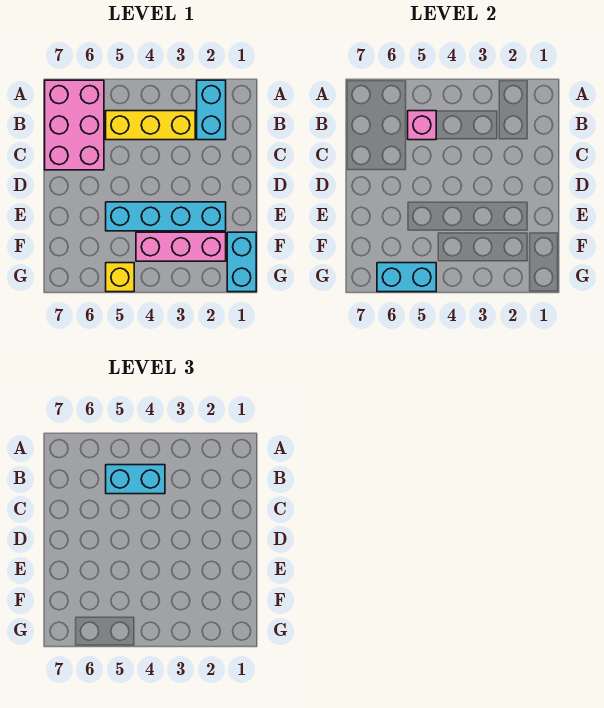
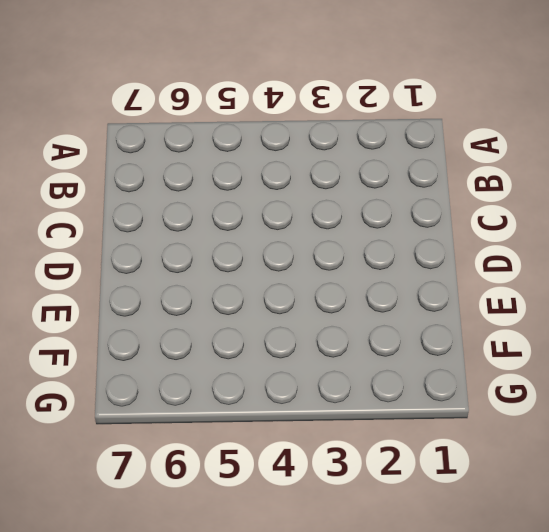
none -> cyan 1x2 brick [197,80,226,140]
none -> pink 2x3 brick [45,80,104,170]

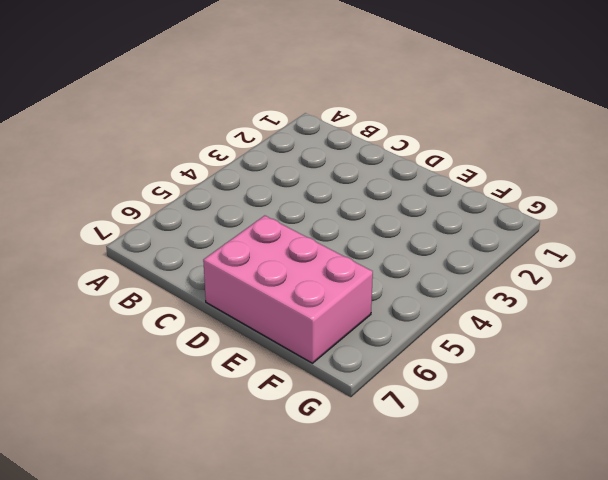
pink 2x3 brick [203,216,373,363] -> pink 2x3 brick moved to [45,80,104,170]
none -> cyan 1x2 brick [197,80,226,140]
none -> yellow 1x3 brick [106,111,195,140]

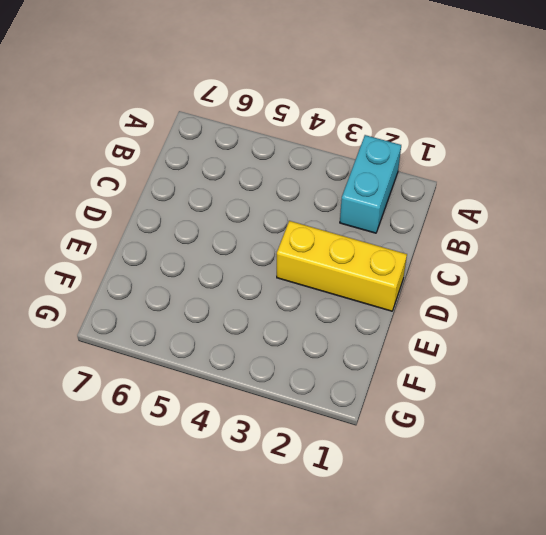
yellow 1x3 brick [277,221,407,311] -> yellow 1x3 brick moved to [106,111,195,140]
none -> pink 2x3 brick [45,80,104,170]
none -> cyan 1x4 brick [106,202,226,231]

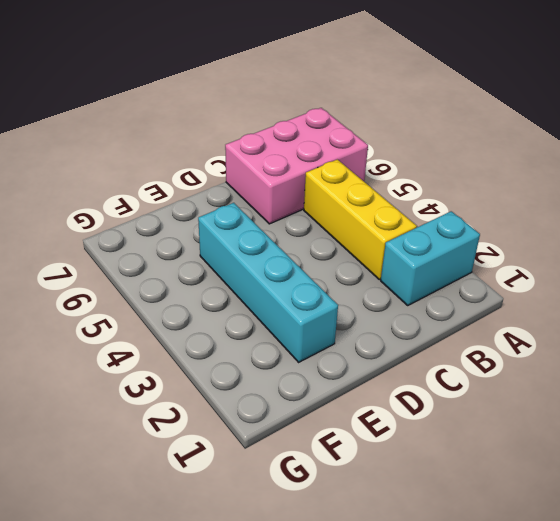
none -> cyan 1x2 brick [227,232,256,292]
none -> pink 1x3 brick [136,232,226,261]

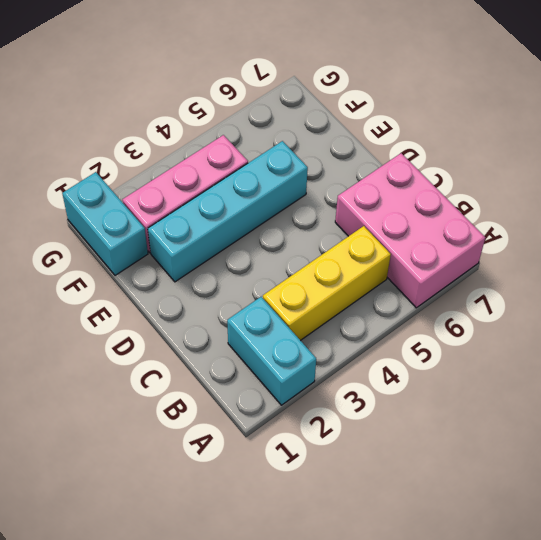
none -> yellow 1x1 brick [106,263,134,292]
none -> pink 1x1 brick [408,111,436,140]

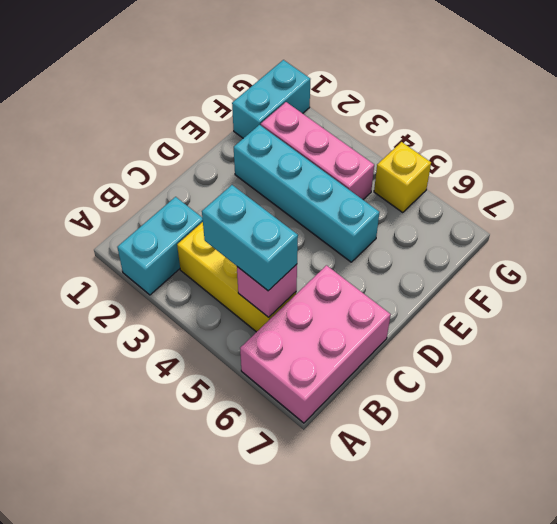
none -> cyan 1x2 brick [377,263,436,292]

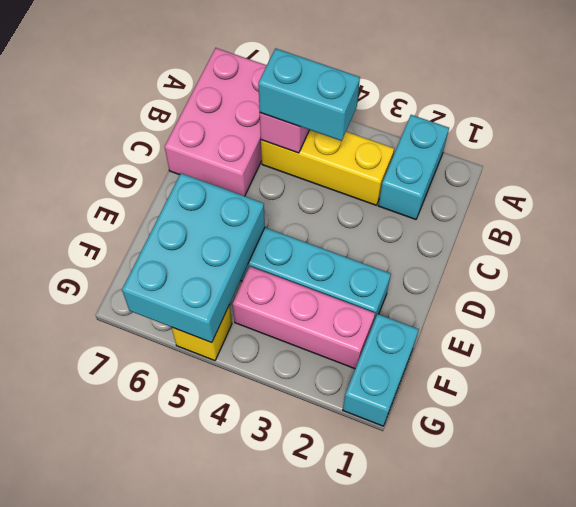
cyan 2x3 brick [122,173,265,343] -> cyan 1x2 brick [377,263,436,292]

